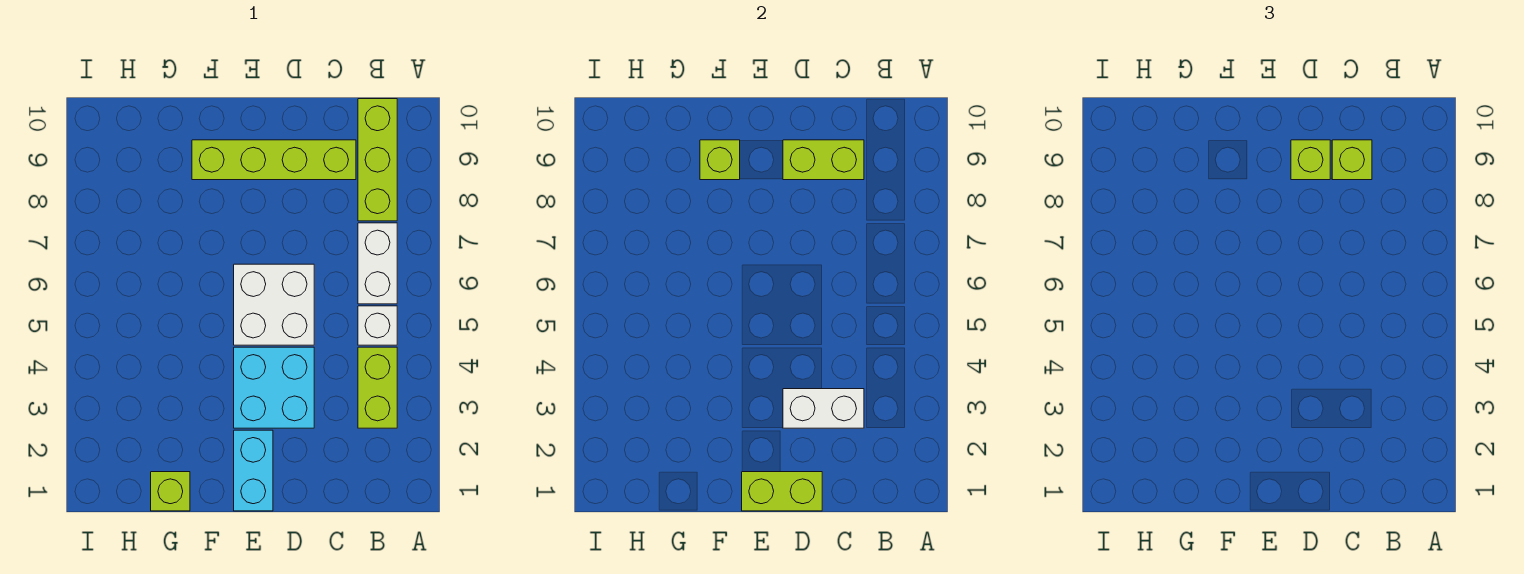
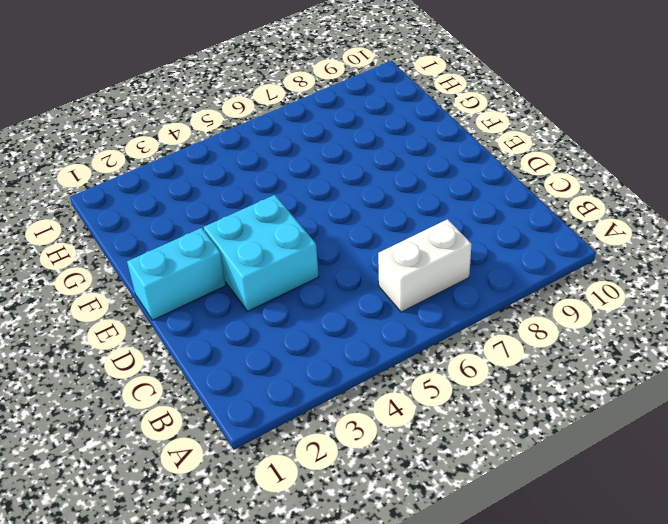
none -> lime 1x2 brick [358,347,397,428]
none -> white 1x1 brick [358,306,397,345]
none -> lime 1x3 brick [358,99,397,221]

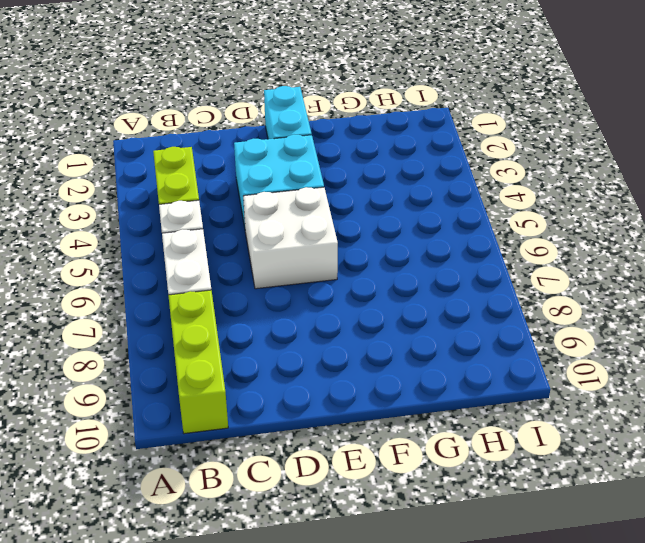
none -> lime 1x4 brick [192,140,356,180]
none -> lime 1x1 brick [151,472,190,511]
none -> white 1x2 brick [783,389,864,428]

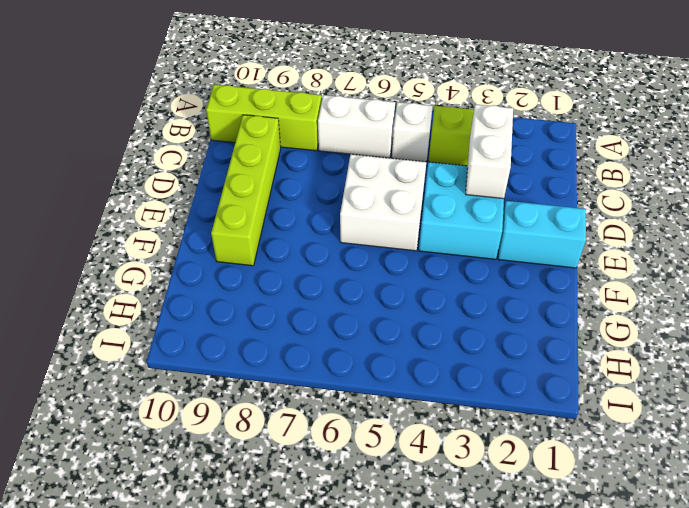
none -> lime 1x1 brick [151,472,190,511]
none -> lime 1x2 brick [783,140,864,180]
none -> lime 1x2 brick [742,472,822,511]

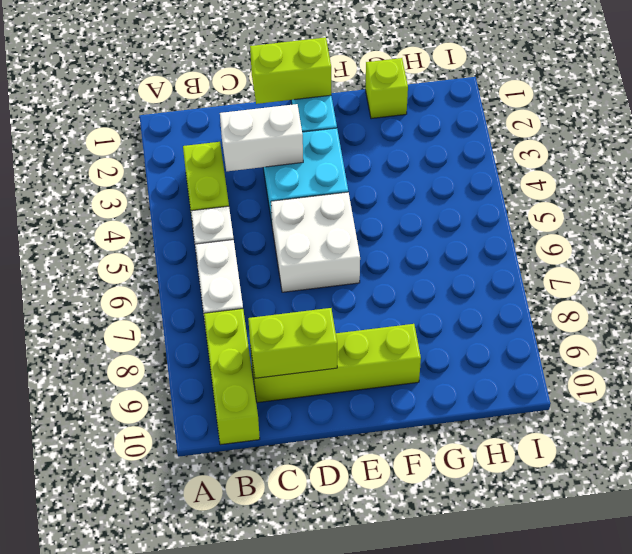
none -> lime 1x1 brick [700,140,740,180]
none -> lime 1x1 brick [1332,140,1372,180]
none -> lime 1x1 brick [1291,140,1330,180]

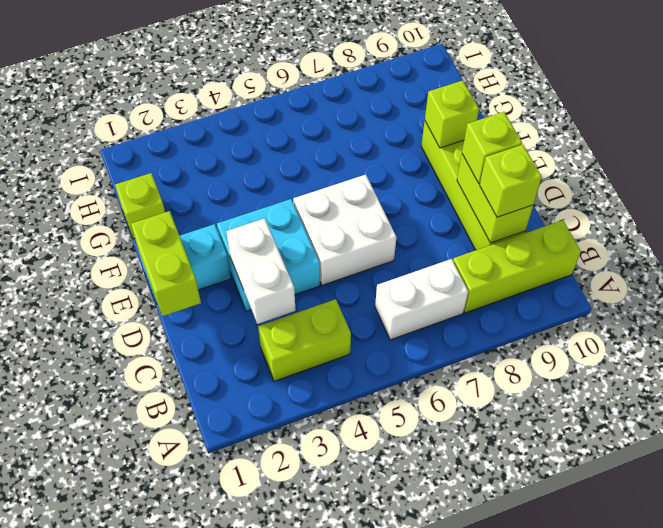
none -> white 1x1 brick [358,306,397,345]

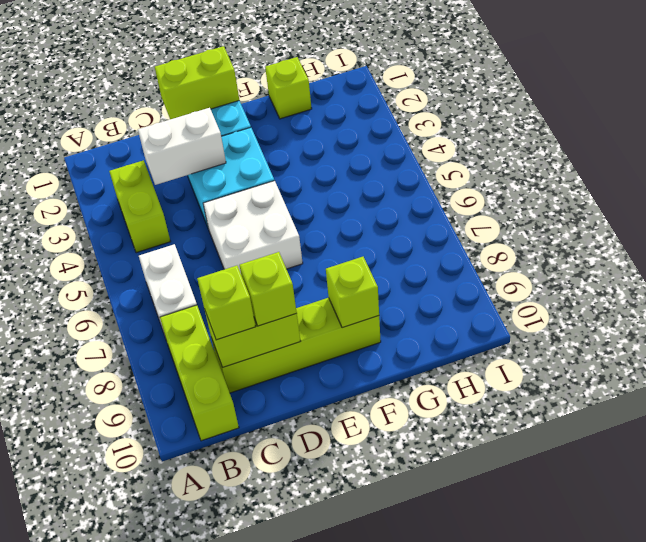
none -> white 1x1 brick [358,306,397,345]

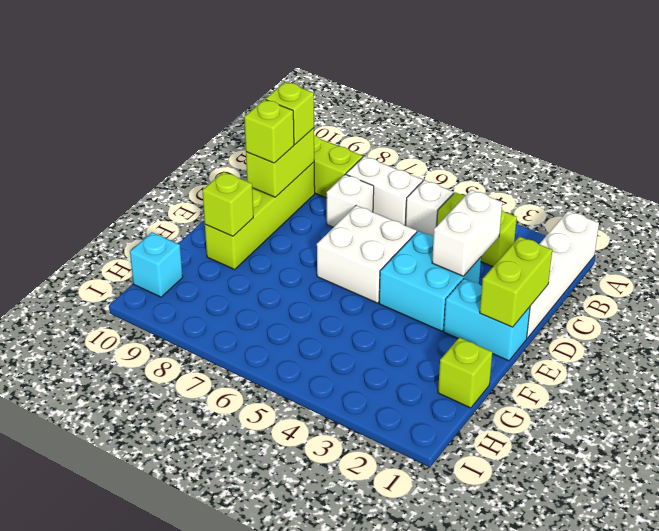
white 1x4 brick [527,211,599,338] -> none
white 1x1 brick [327,174,374,227] -> none
cyan 1x1 brick [130,232,183,297] -> none

